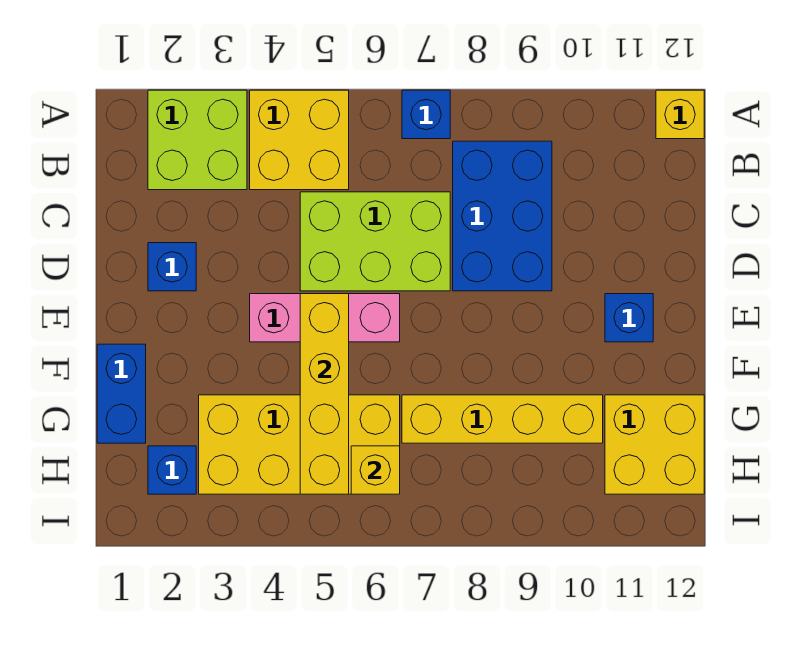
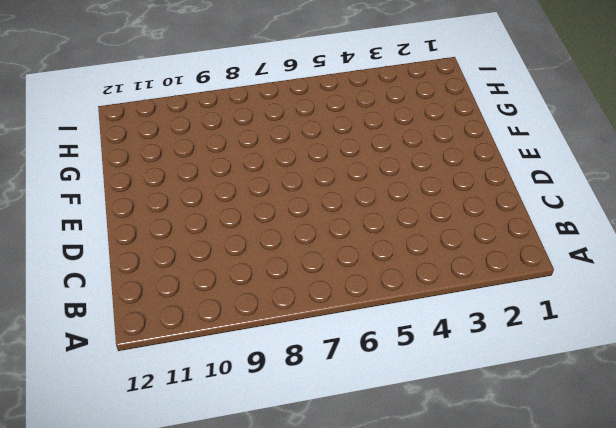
none -> lime 2x2 brick [148,90,247,190]
none -> yellow 2x2 brick [250,90,349,190]
none -> blue 1x1 brick [402,90,450,139]

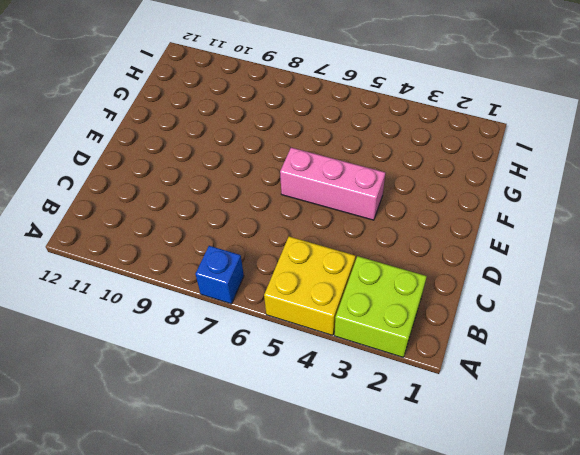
none -> yellow 1x1 brick [656,90,704,139]
none -> blue 2x3 brick [453,141,552,291]
none -> lime 2x3 brick [300,192,450,291]

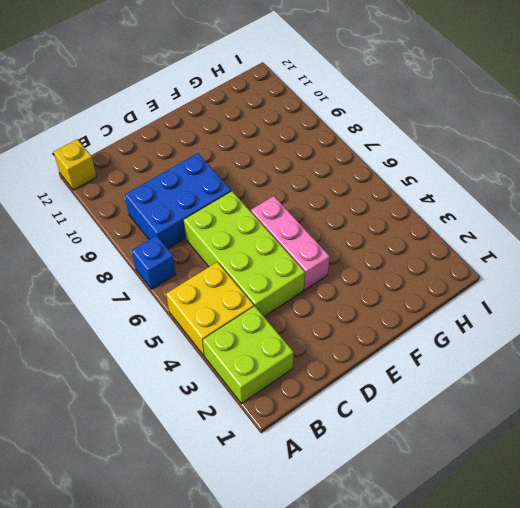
lime 2x4 brick [184,191,305,316] -> lime 2x3 brick [300,192,450,291]
none -> blue 1x1 brick [148,243,196,291]
none -> blue 1x1 brick [605,294,653,342]
none -> blue 1x2 brick [97,344,146,443]

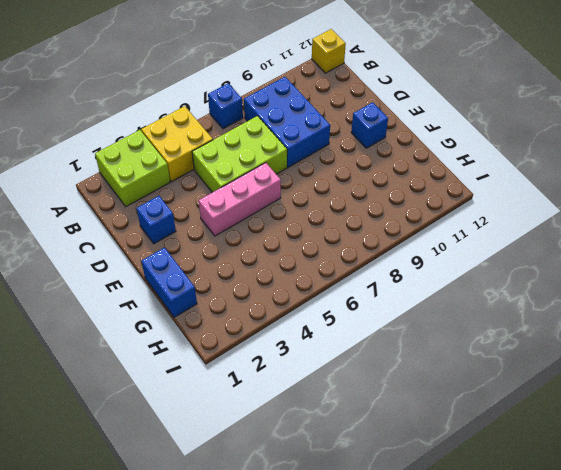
none -> yellow 2x4 brick [199,395,400,494]
none -> yellow 1x4 brick [402,395,603,443]
none -> yellow 2x2 brick [605,395,704,494]

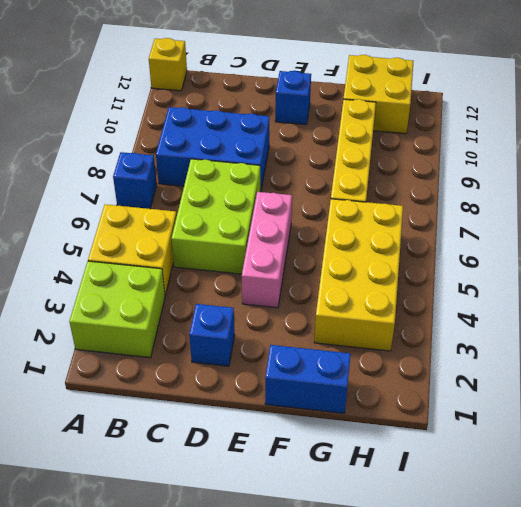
none -> blue 1x1 brick [148,446,196,494]
none -> yellow 1x4 brick [300,294,349,494]
none -> yellow 1x1 brick [351,446,400,494]

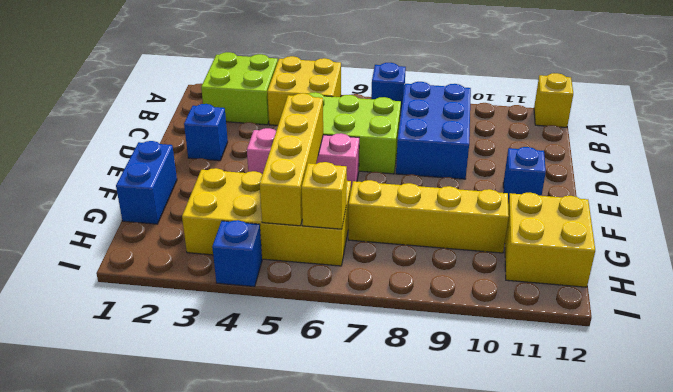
blue 1x1 brick [212,220,262,287] -> blue 1x1 brick moved to [148,446,196,494]

